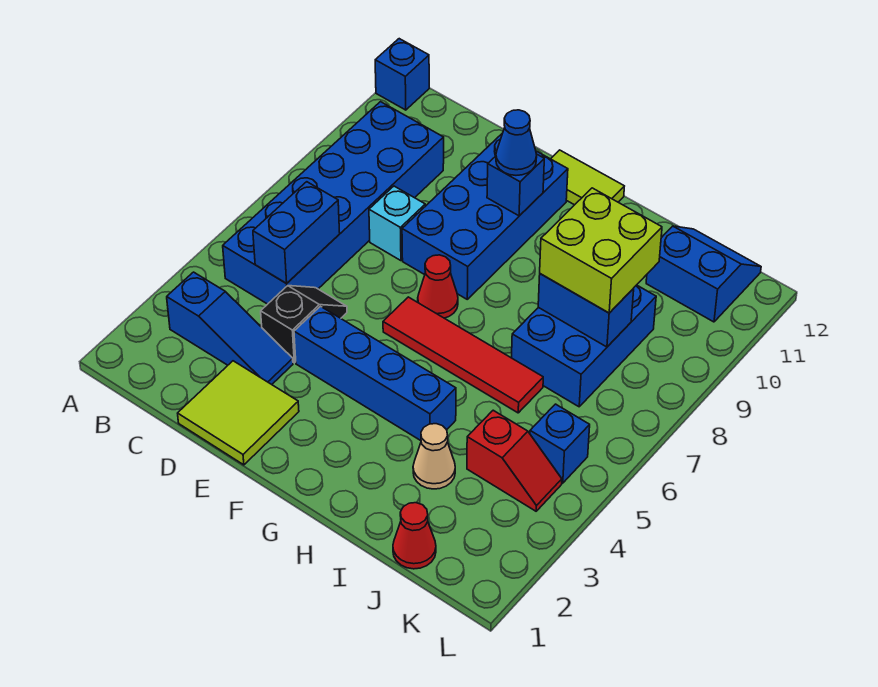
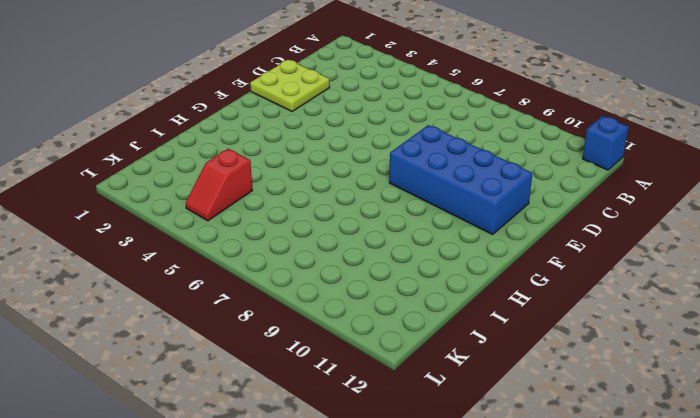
lime 2x2 plate [250,60,330,112] -> lime 2x2 tile [178,361,299,465]
none -> blue 1x3 slope [167,272,293,384]
none -> blue 2x6 brick [223,102,444,304]
none -> black 1x2 slope [261,286,347,363]

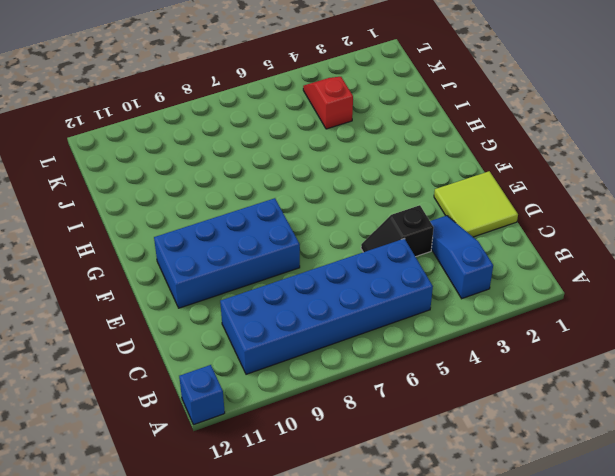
none -> cyan 1x1 brick [369,186,425,261]
none -> blue 1x4 brick [294,306,456,441]
none -> red 1x4 tile [383,297,543,413]

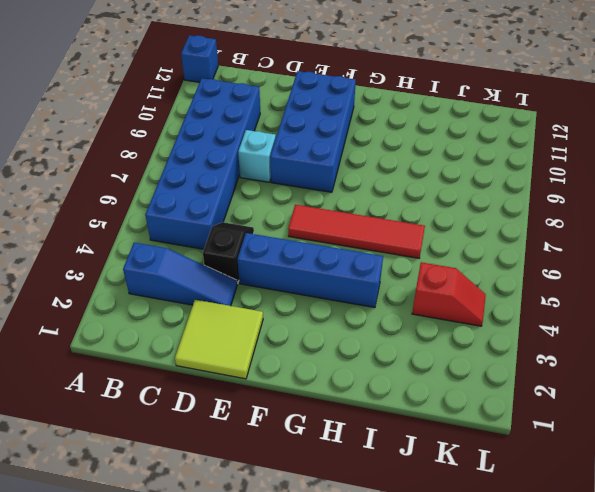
none -> red 1x1 cone [418,255,458,318]
none -> lime 1x2 tile [551,150,624,205]
none -> tan 1x1 cone [413,424,455,489]

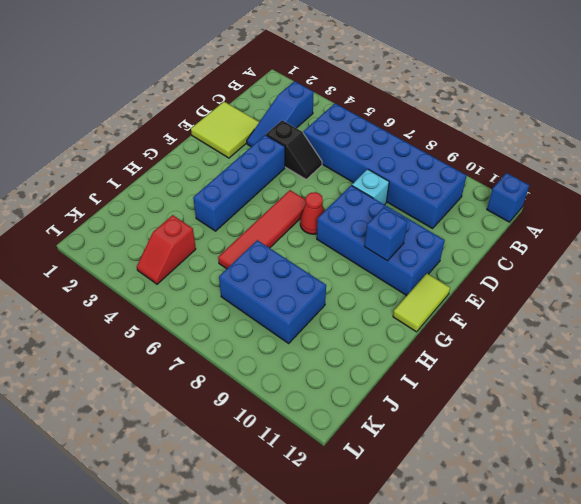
none -> tan 1x1 cone [413,424,455,489]
none -> red 1x1 cone [393,503,436,569]
none -> blue 2x2 slope [646,226,761,322]

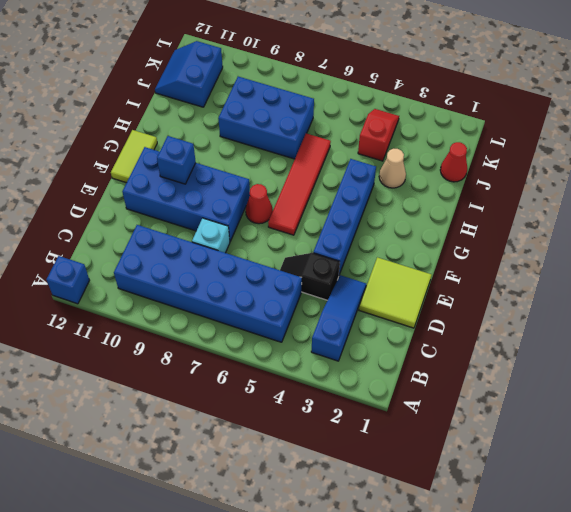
none -> blue 1x1 brick [530,404,590,483]
none -> blue 1x2 brick [253,182,340,283]
none -> blue 1x2 brick [538,274,634,347]

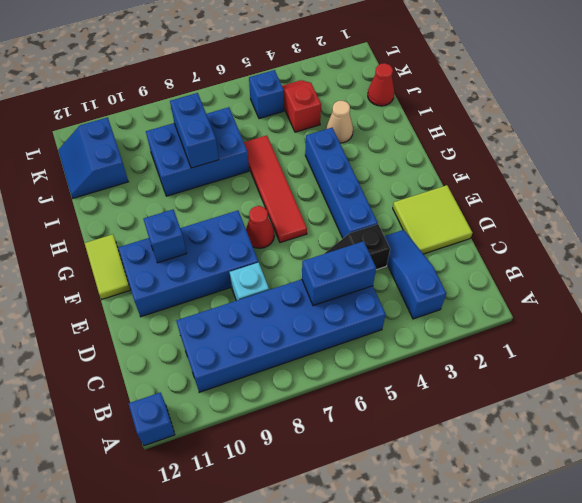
none -> blue 1x1 cone [496,110,537,175]
none -> lime 2x2 brick [540,188,662,313]

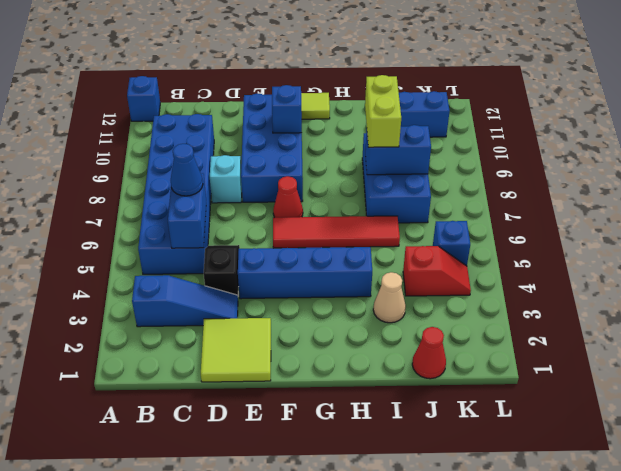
blue 1x1 cone [171,144,203,196] -> blue 1x1 cone moved to [496,110,537,175]
lime 1x2 brick [365,75,401,147] -> lime 2x2 brick [540,188,662,313]

